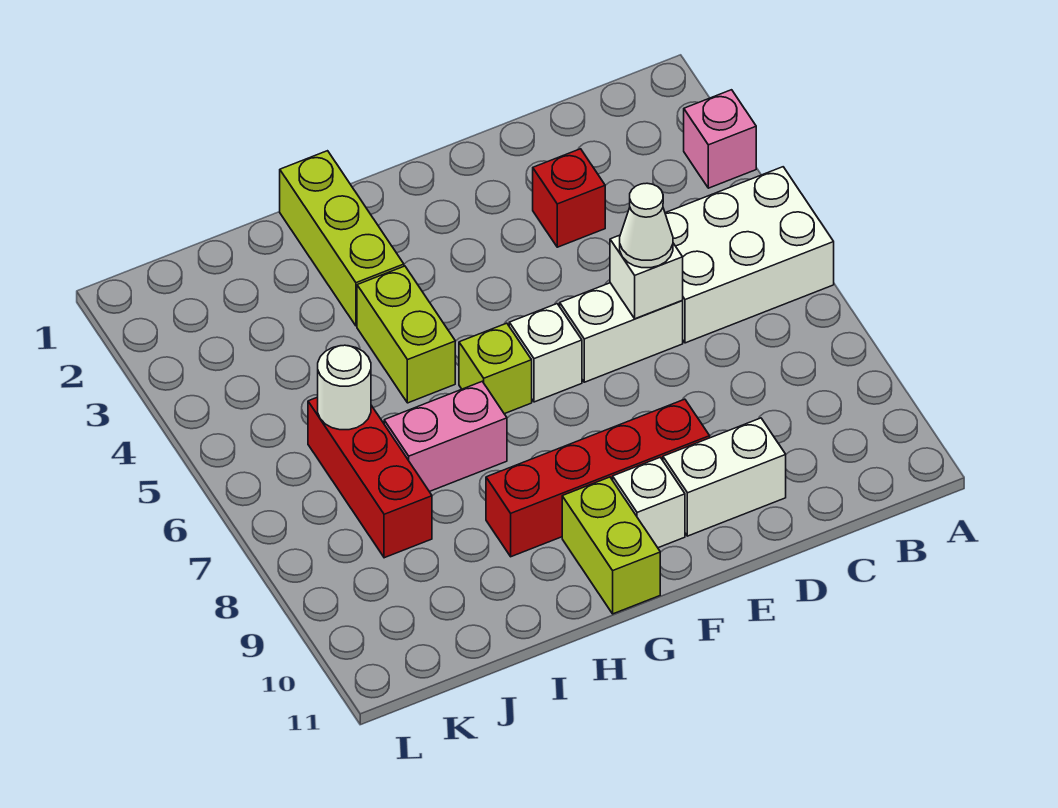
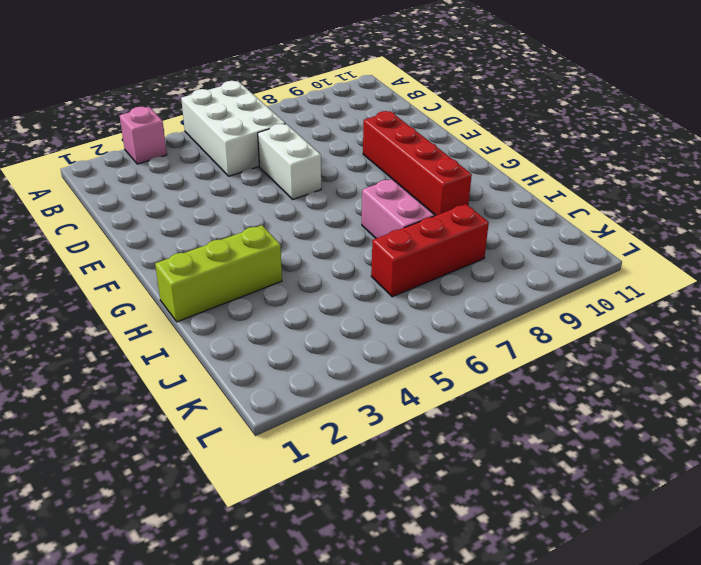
none -> red 1x1 brick [533,149,605,247]
none -> white 1x2 brick [663,418,786,536]
none -> white 1x1 brick [509,304,582,402]

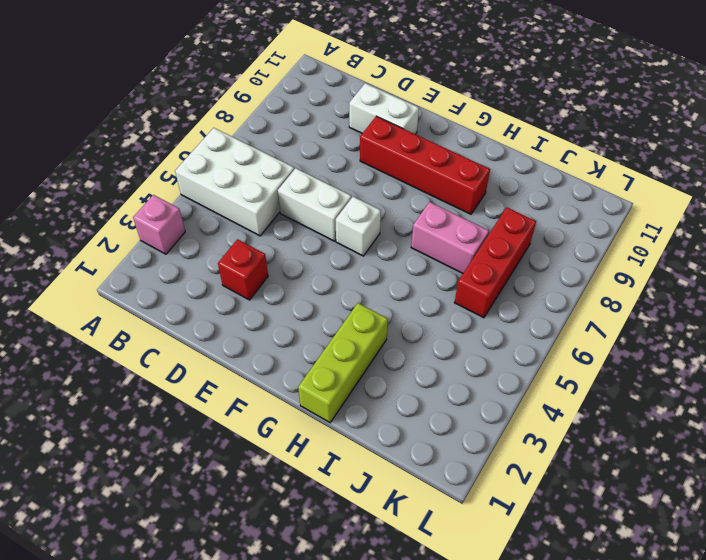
none -> white 1x1 brick [613,457,685,548]
none -> lime 1x1 brick [459,323,532,414]
none -> lime 1x2 brick [562,477,660,614]

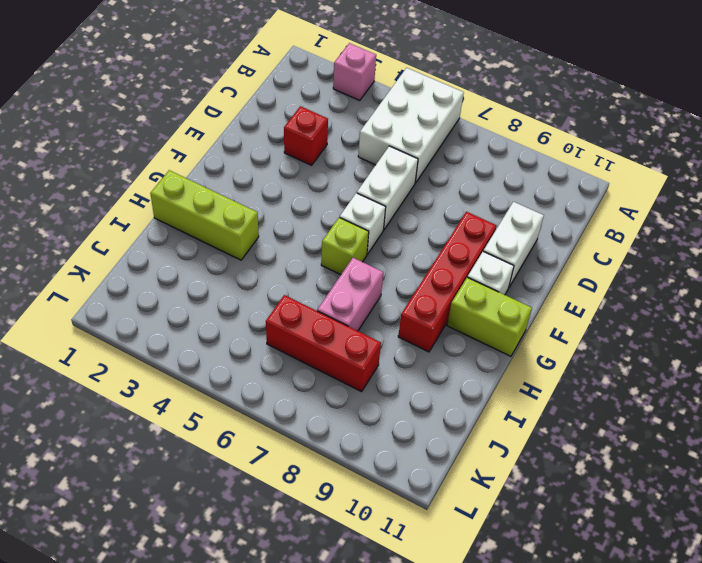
none -> lime 1x2 brick [357,266,455,403]
none -> white 1x1 brick [610,235,683,319]
none -> white 1x1 round brick [318,345,371,430]

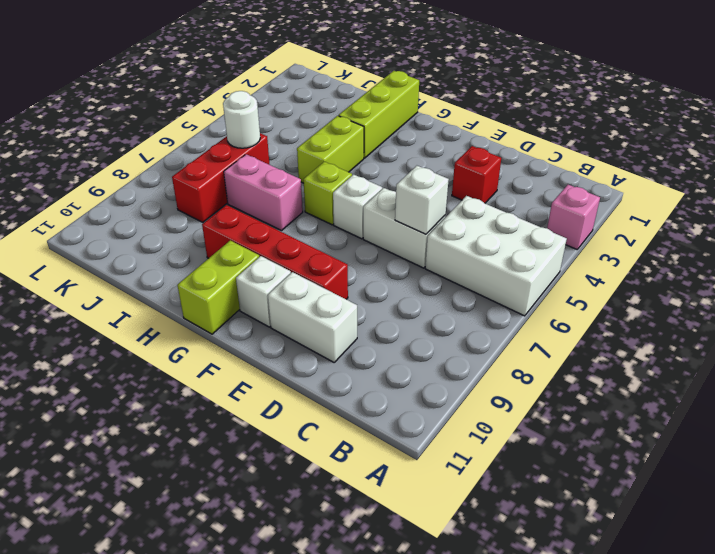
none -> white 1x1 cone [620,183,673,268]

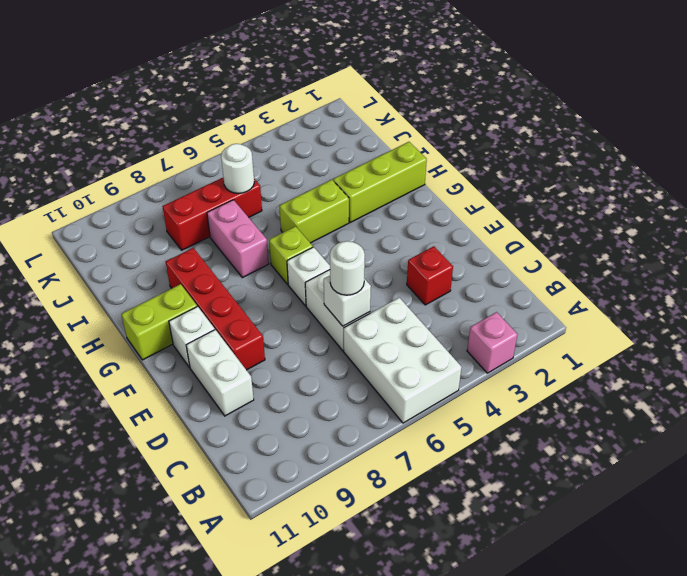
white 1x1 round brick [330,241,365,295] -> white 1x1 cone [620,183,673,268]

